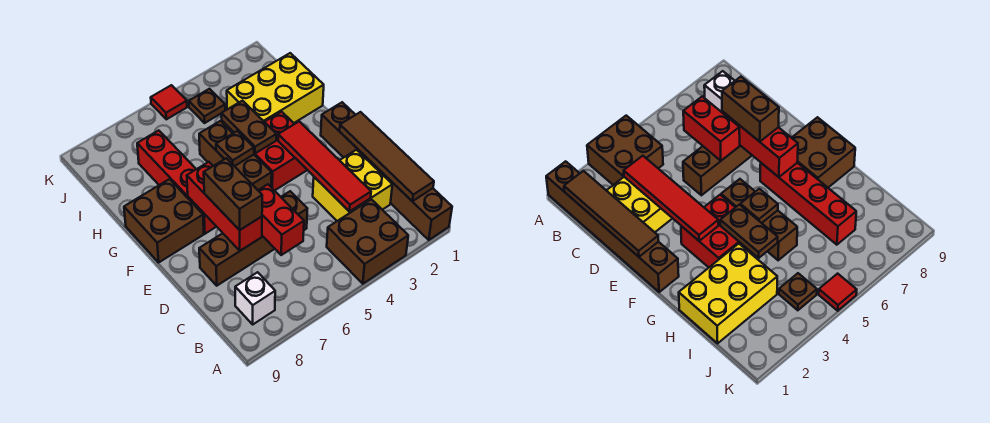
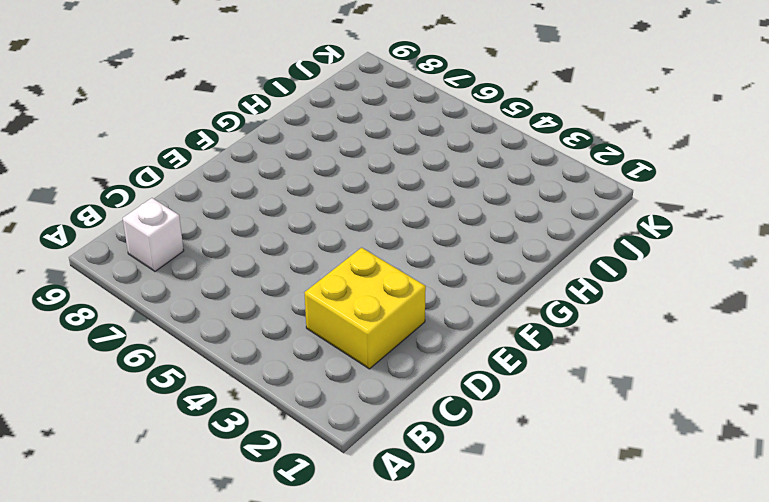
none -> brown 1x6 brick [321,102,452,240]
none -> brown 2x2 brick [327,199,408,284]
none -> brown 1x4 brick [199,191,307,286]

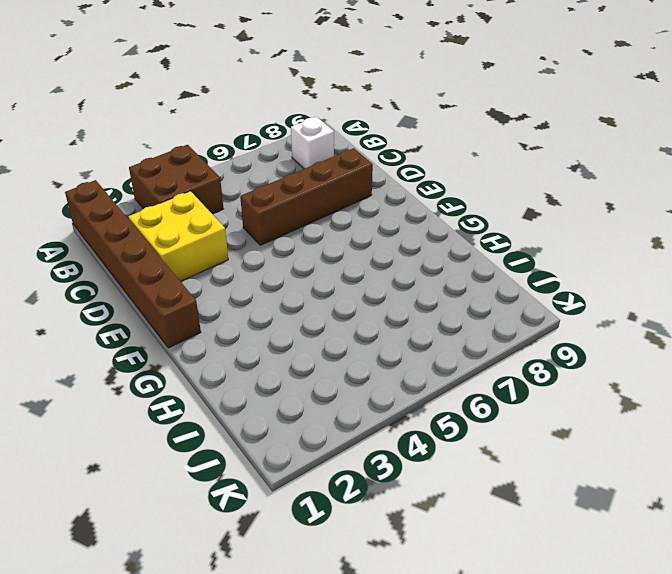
none -> red 2x2 brick [254,112,307,191]
none -> brown 1x3 brick [199,121,272,190]
none -> red 1x4 brick [137,130,216,234]

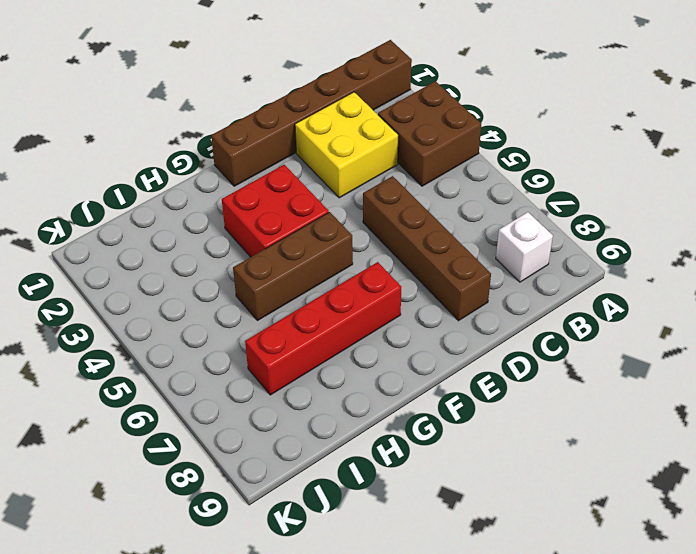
none -> brown 2x2 brick [124,179,204,262]
none -> yellow 2x3 brick [227,53,324,123]
none -> brown 1x1 plate [189,89,225,123]

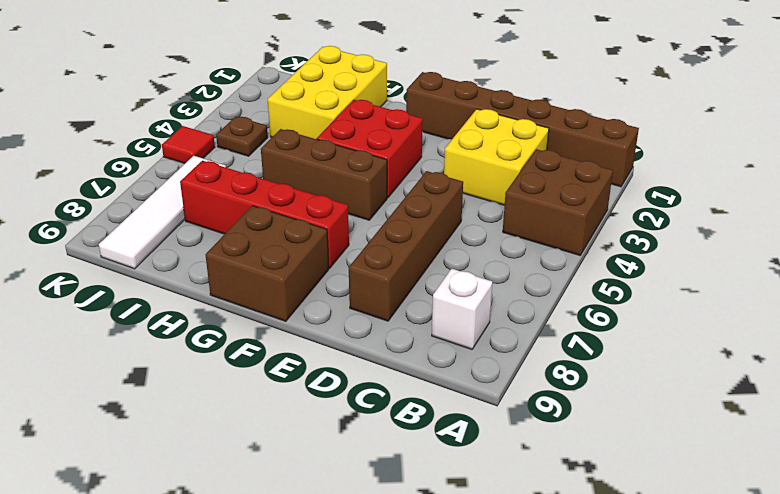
white 1x4 tile [99,156,226,269] -> none
none -> brown 1x4 tile [340,112,434,201]
none -> red 1x4 tile [278,121,371,212]
none -> red 1x2 brick [258,184,304,255]

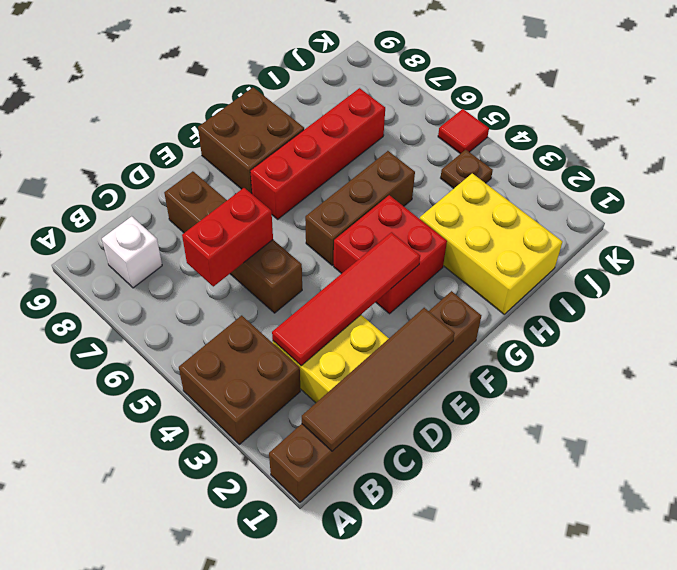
none -> red 1x3 brick [187,162,262,251]
none -> brown 1x2 plate [221,101,276,153]
none -> brown 1x1 plate [216,131,254,166]

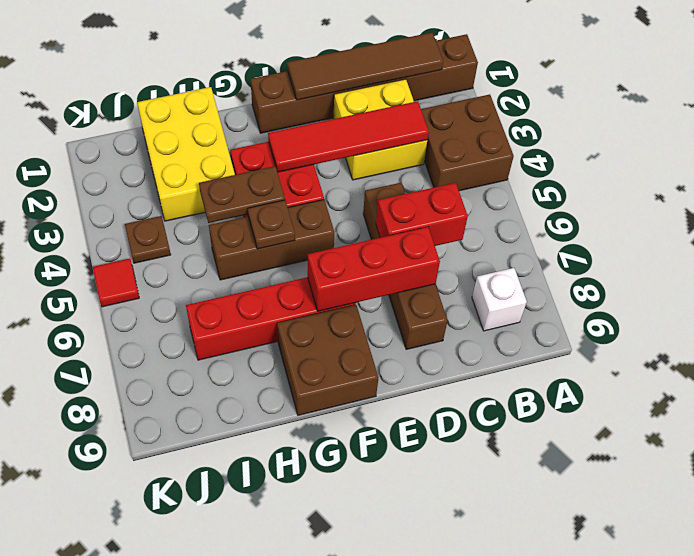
none -> brown 1x2 brick [204,158,262,230]

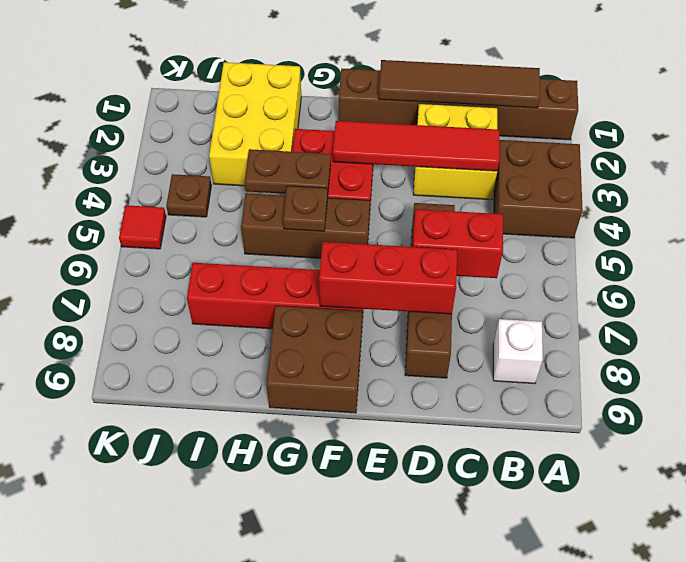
none -> brown 1x2 brick [204,158,262,230]

